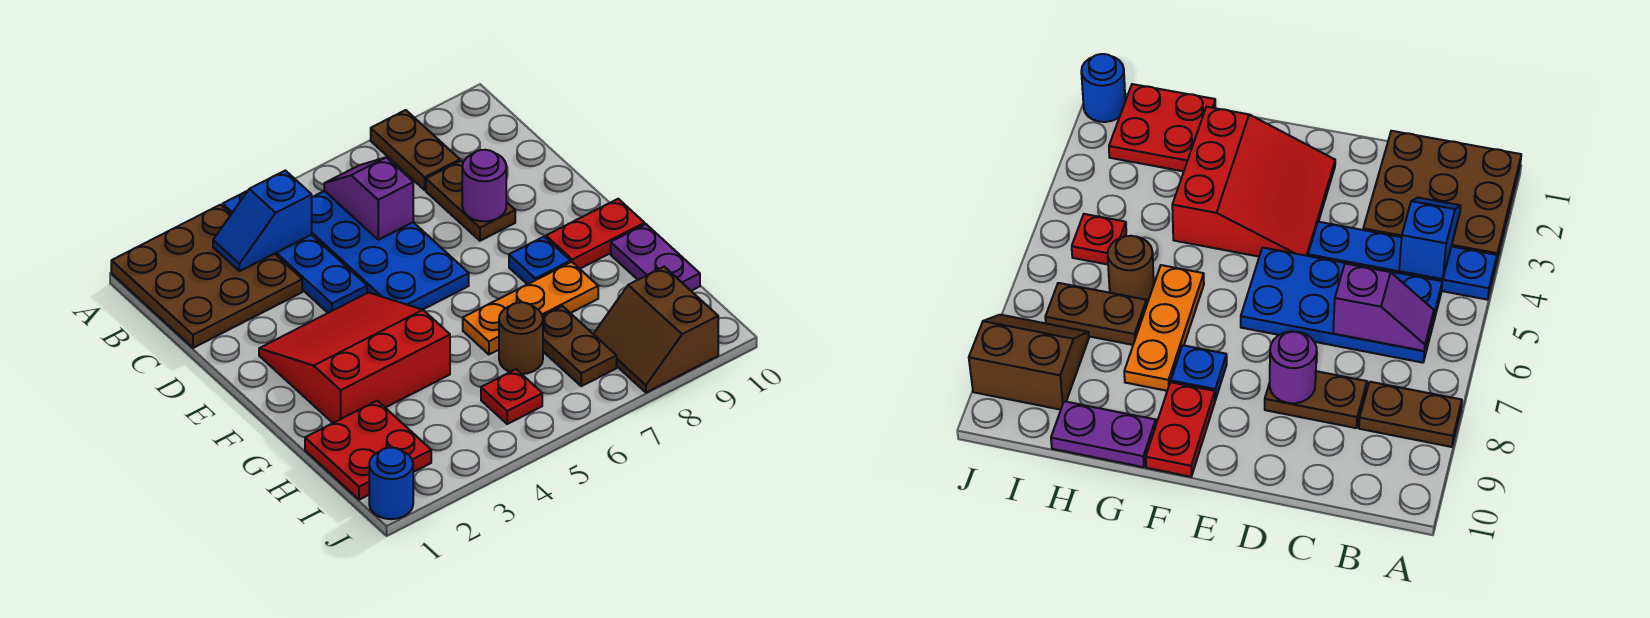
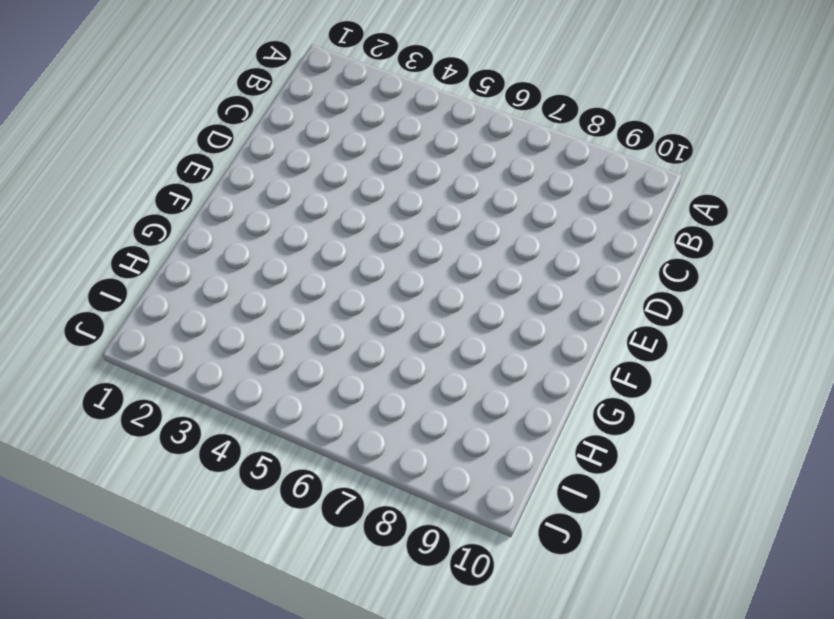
none -> brown 3x3 plate [111,205,302,348]
none -> blue 1x4 plate [223,191,367,313]
none -> brown 1x2 plate [371,110,460,190]

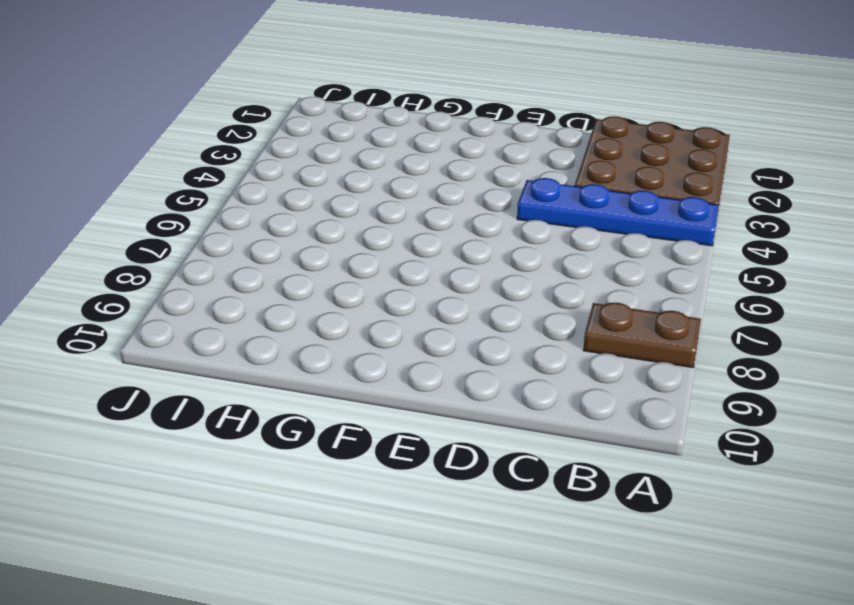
none -> blue 2x4 plate [312,191,469,310]
none -> brown 1x2 plate [426,161,515,241]
none -> red 3x3 slope [259,293,450,423]

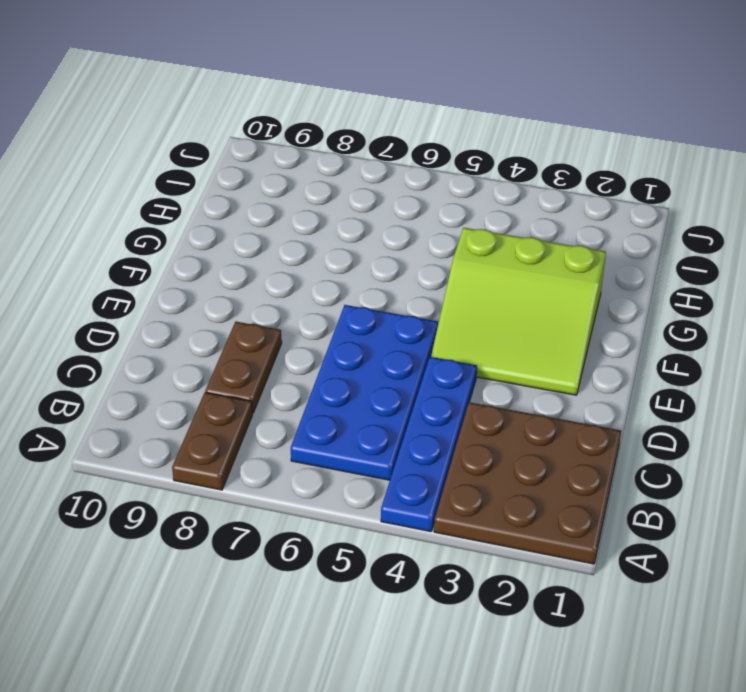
lime 3x3 slope [431,228,606,395] -> red 3x3 slope [259,293,450,423]
none -> blue 1x1 plate [509,237,571,284]
none -> red 1x2 plate [546,199,645,269]
none -> orange 1x3 plate [463,262,598,354]

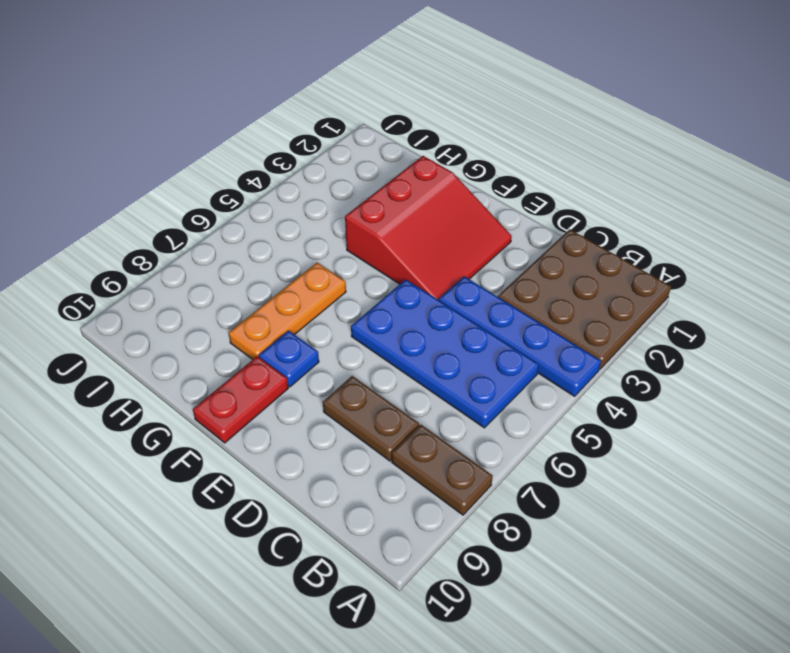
none -> purple 1x2 plate [611,224,700,291]
none -> red 2x2 plate [305,401,431,500]
none -> brown 1x1 round brick [499,302,543,374]

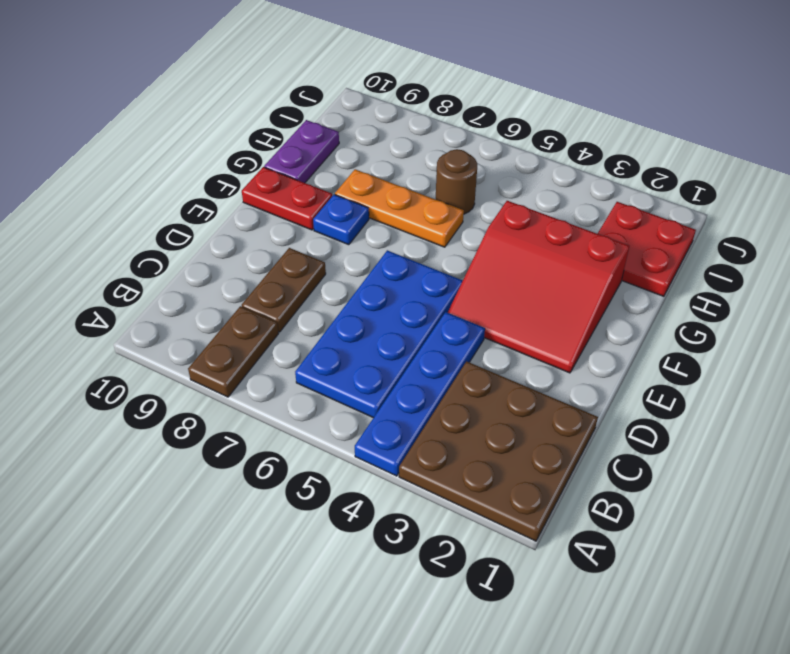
none -> brown 1x2 plate [542,306,617,386]
none -> red 1x1 plate [481,369,542,424]
none -> brown 2x2 slope [594,267,718,393]

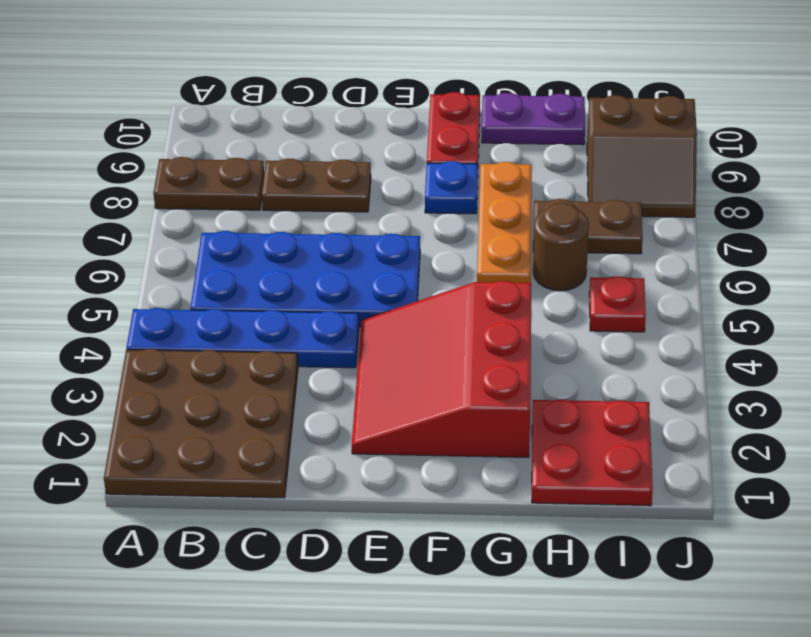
none -> blue 1x1 round brick [369,448,413,519]
none -> blue 1x2 slope [213,170,312,271]
none -> purple 1x2 slope [324,157,413,240]

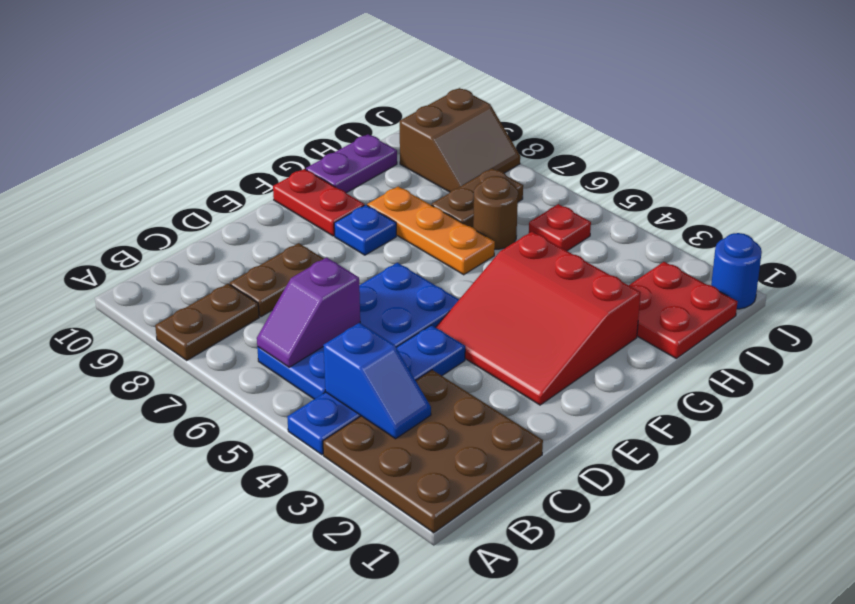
none -> purple 1x1 round brick [462,150,506,221]

